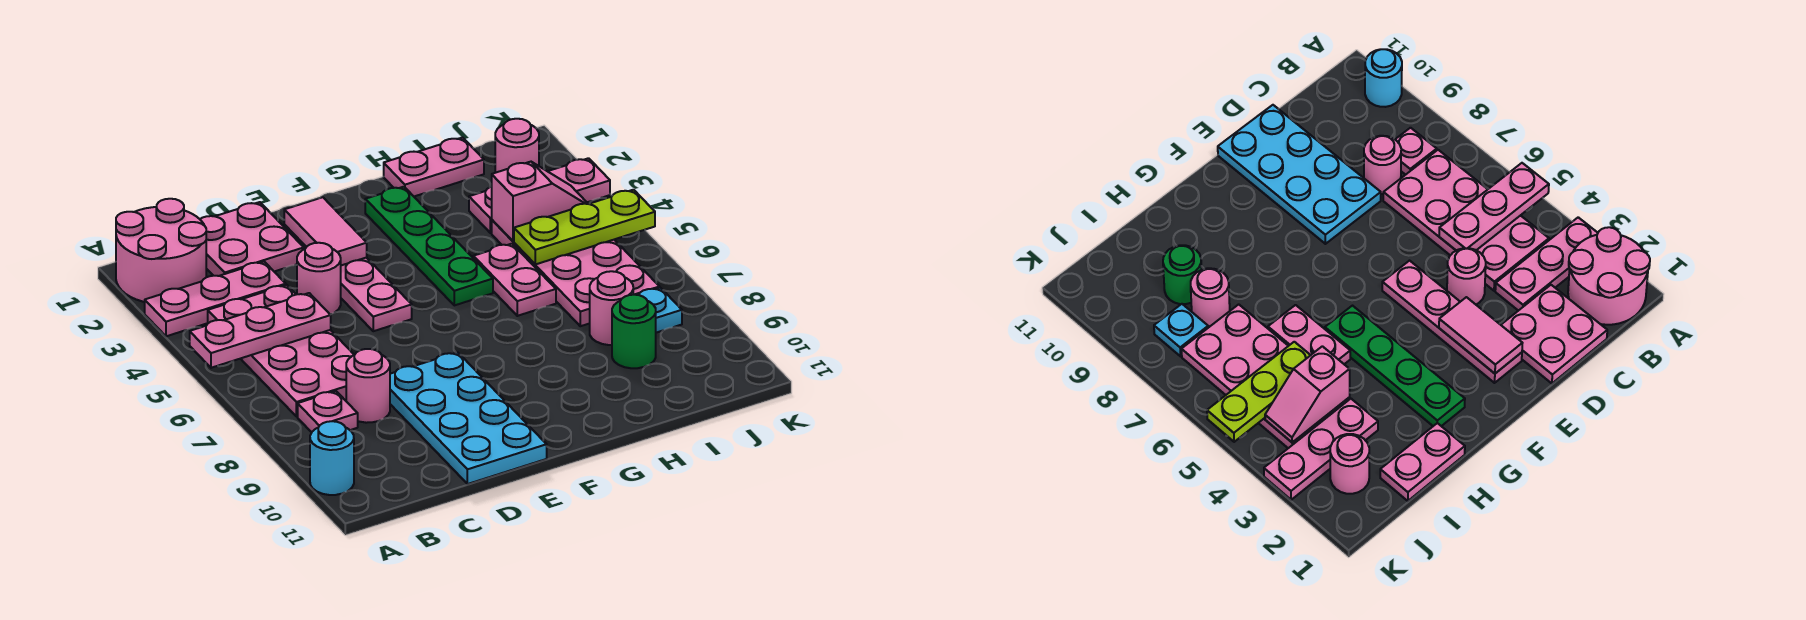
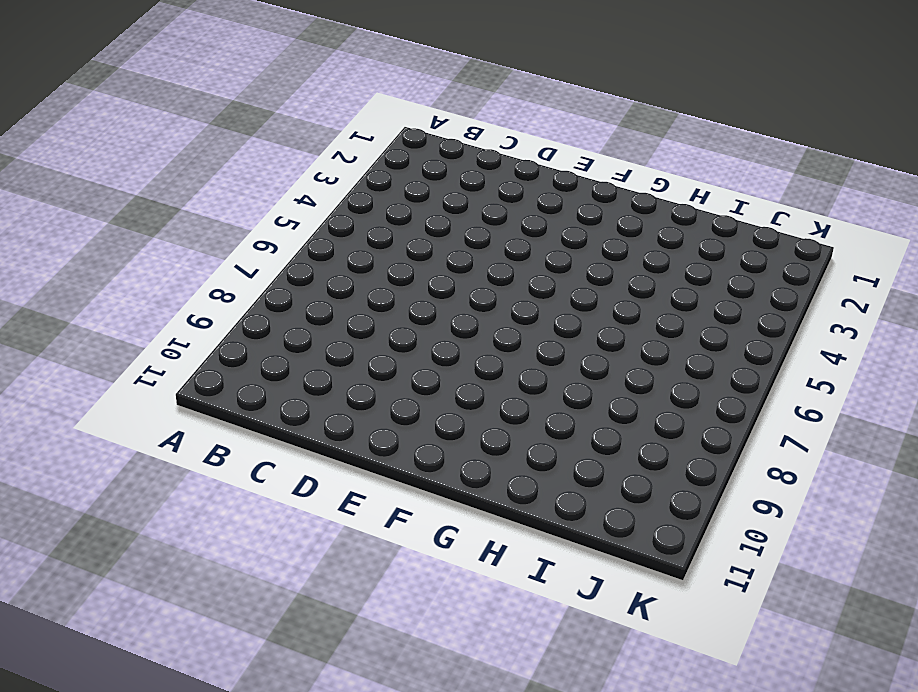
none -> pink 2x2 round brick [116,199,206,302]
none -> pink 1x3 plate [145,262,286,336]
none -> cyan 1x1 round brick [310,421,354,495]

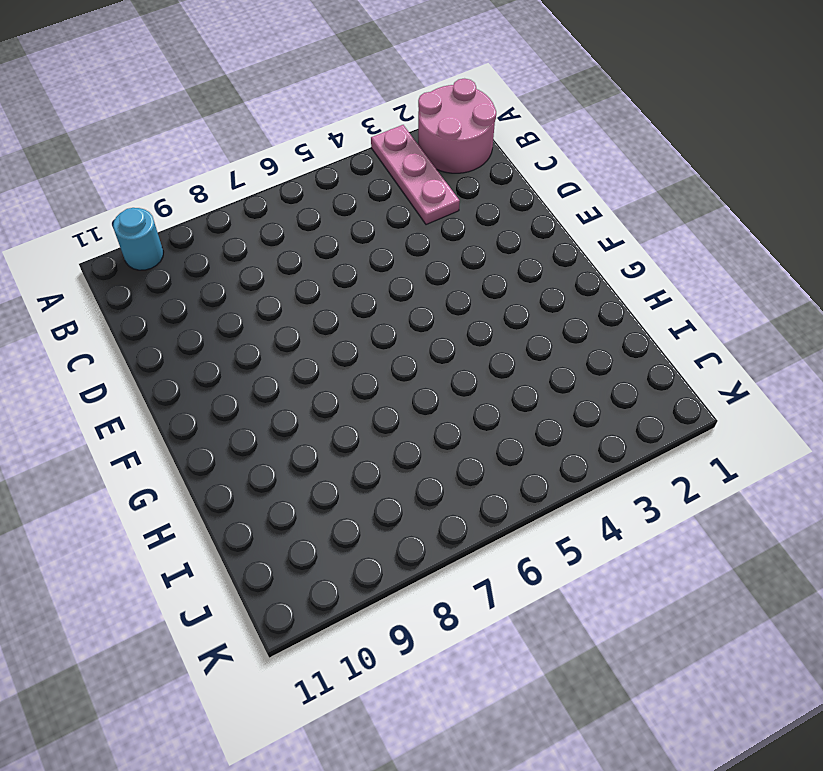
none -> pink 2x4 plate [208,285,354,417]
none -> pink 1x1 plate [298,391,358,432]
none -> pink 2x2 plate [200,202,304,276]

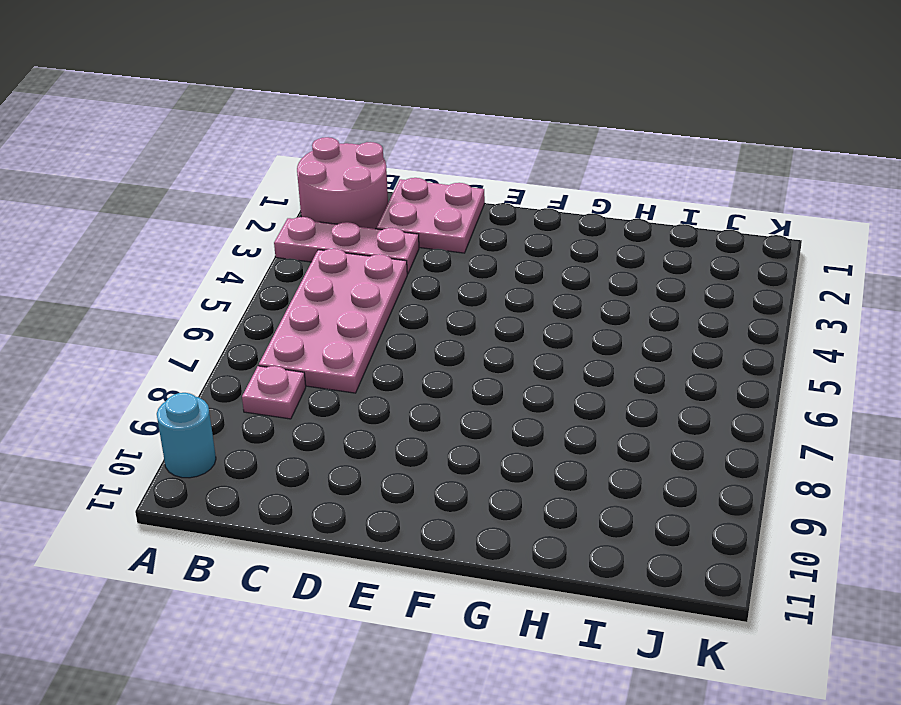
none -> pink 1x1 round brick [346,349,390,423]
none -> pink 1x1 round brick [297,243,341,315]
none -> cyan 2x4 plate [390,352,547,484]

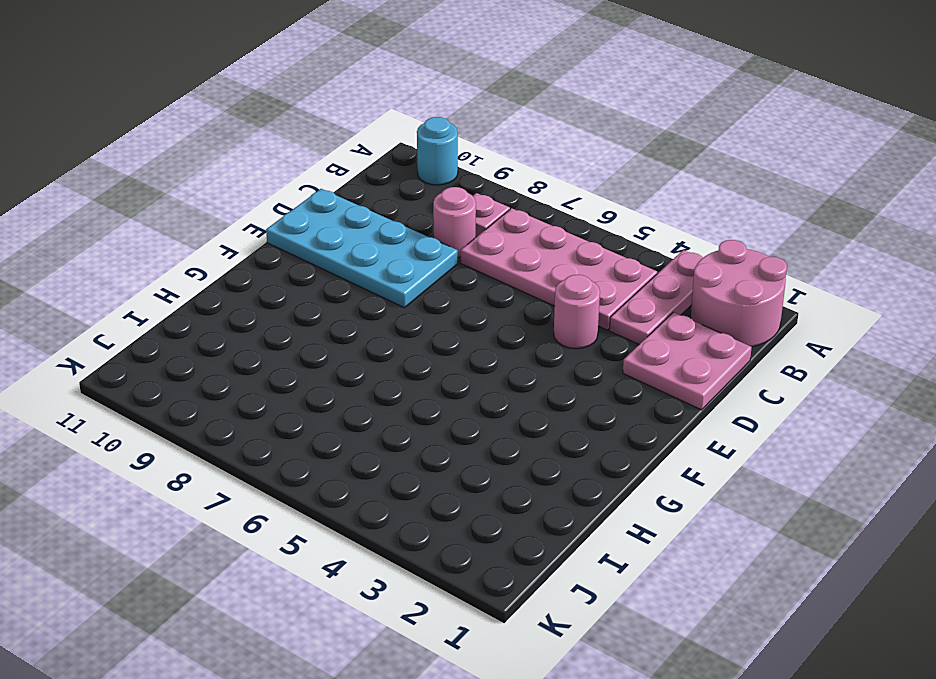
none -> pink 1x4 plate [284,225,412,331]
none -> green 1x4 plate [365,187,493,305]
none -> pink 1x2 plate [384,138,484,196]

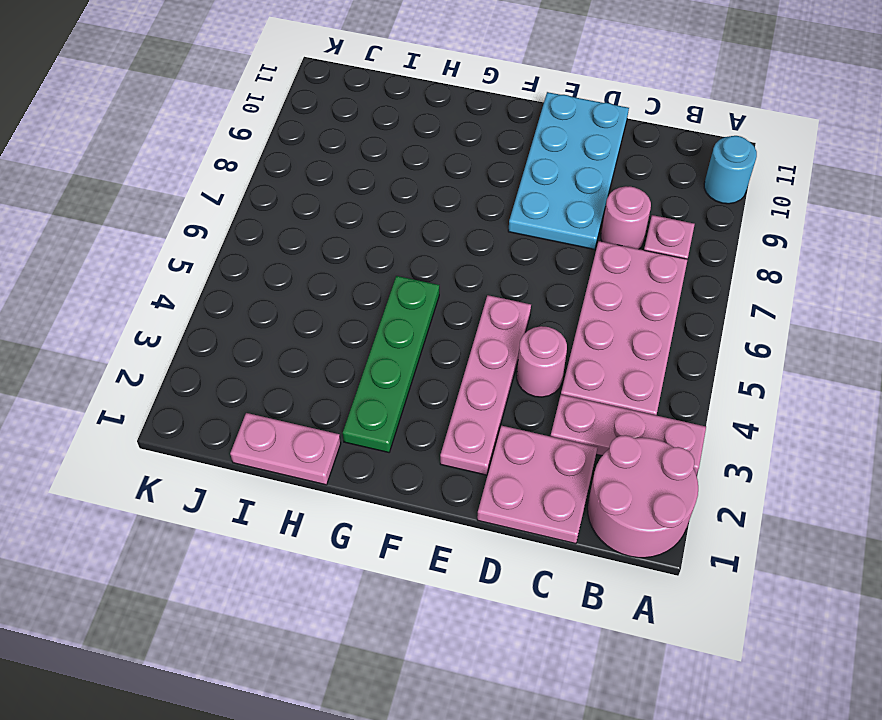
none -> pink 1x2 plate [473,244,556,316]
none -> pink 1x3 plate [469,158,610,233]
none -> pink 2x4 plate [492,220,660,326]

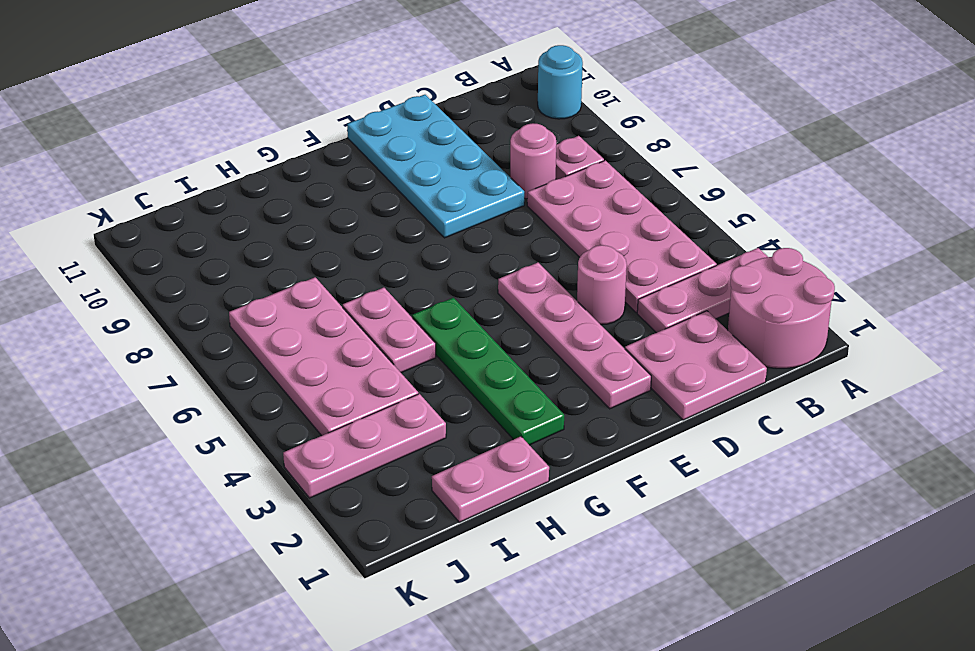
none -> pink 1x1 round brick [590,271,633,345]
none -> green 1x1 round brick [612,295,656,368]
none -> pink 1x1 round brick [495,119,539,173]

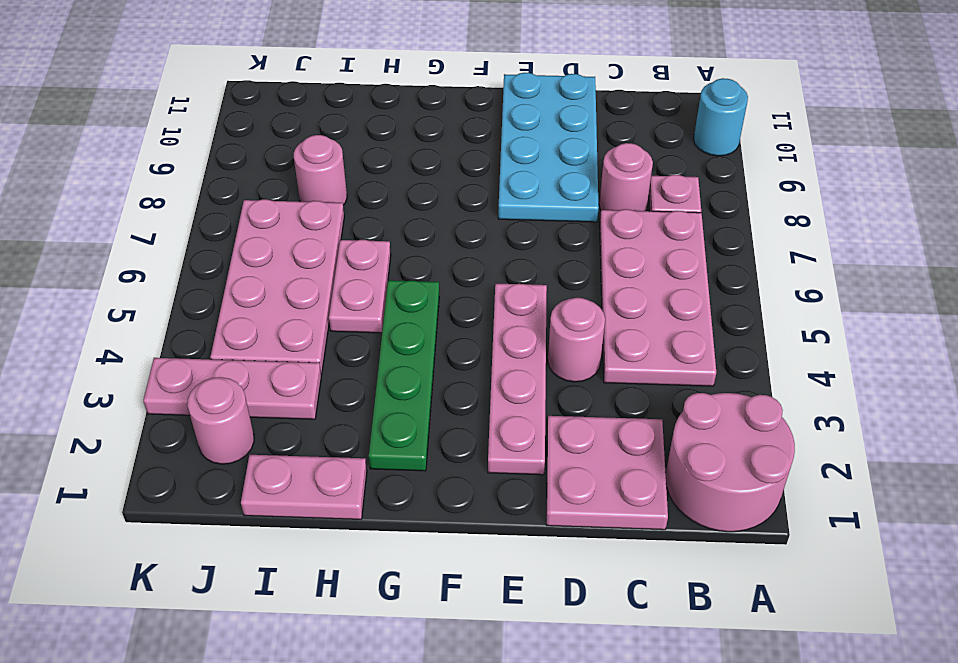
none -> pink 1x3 plate [145,262,286,336]
none -> green 1x1 round brick [612,295,656,368]
none -> cyan 1x1 plate [639,288,682,333]

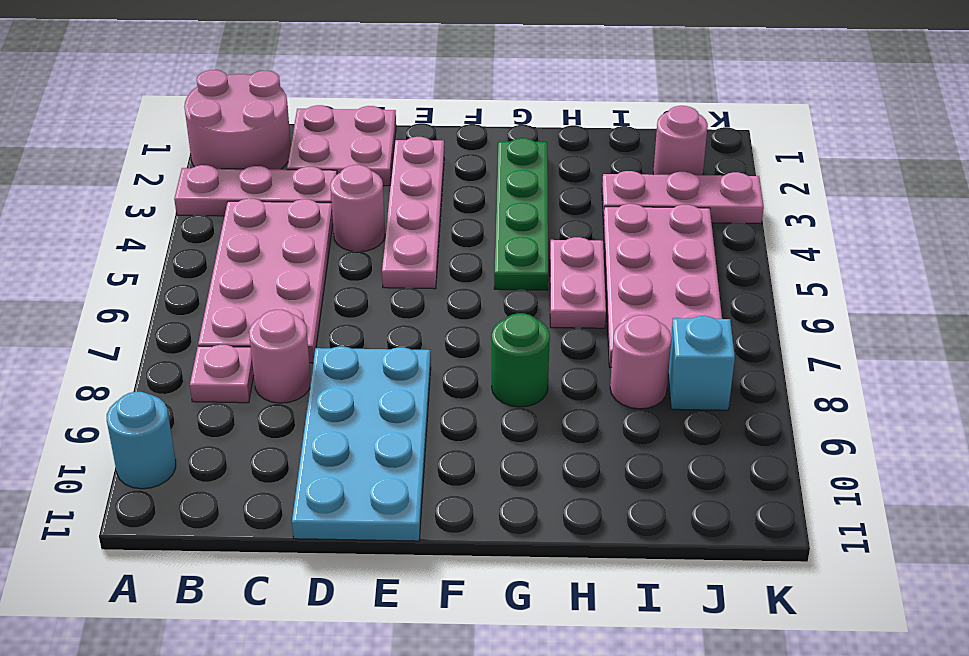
green 1x1 round brick [492,313,550,407] -> green 1x1 round brick moved to [612,295,656,368]
cyan 1x1 brick [668,316,735,410] -> cyan 1x1 plate [639,288,682,333]
none -> pink 1x2 plate [384,138,484,196]
none -> pink 1x3 plate [190,293,331,368]
none -> pink 1x2 tile [284,197,367,265]

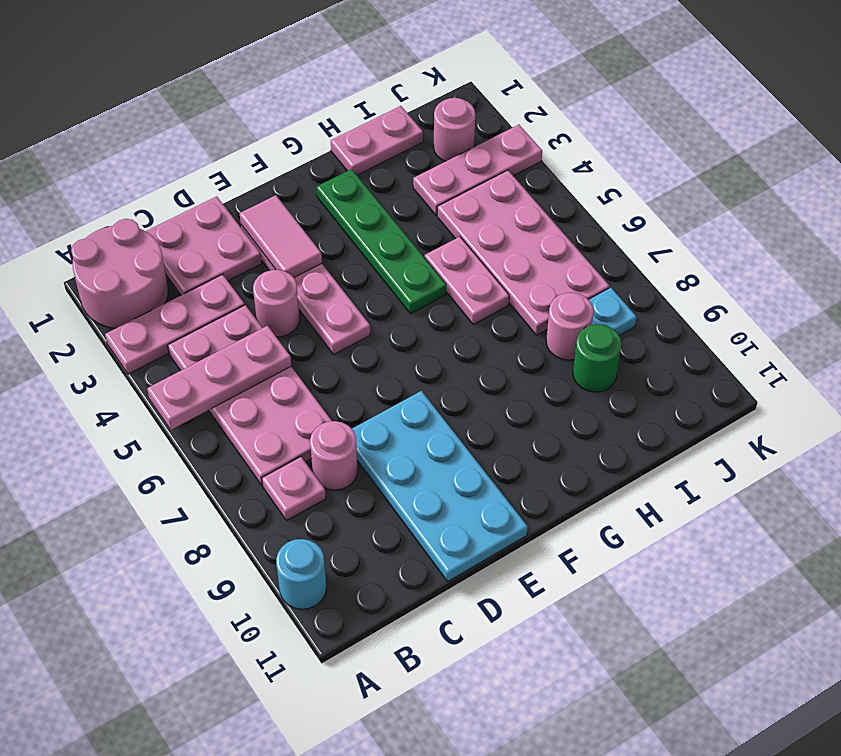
none -> pink 1x2 slope [492,162,588,241]
none -> lime 1x3 plate [514,190,655,264]

